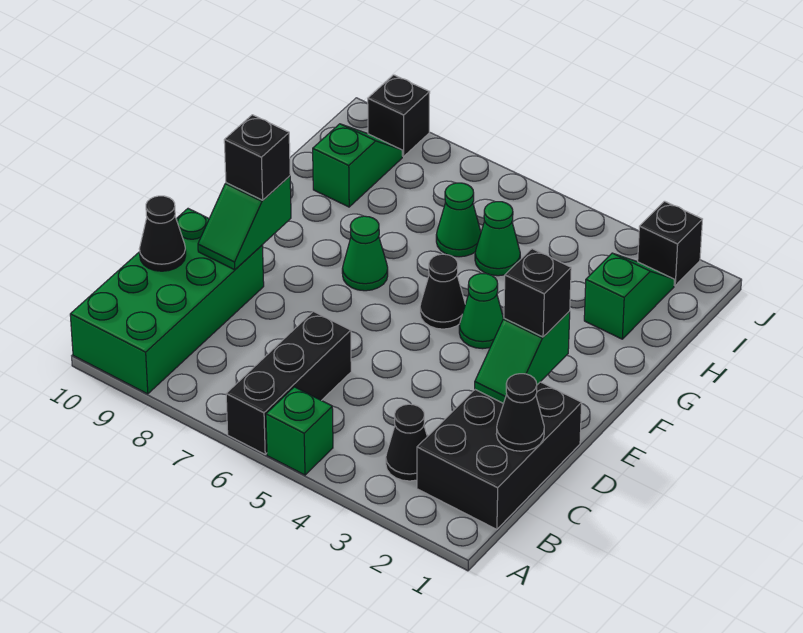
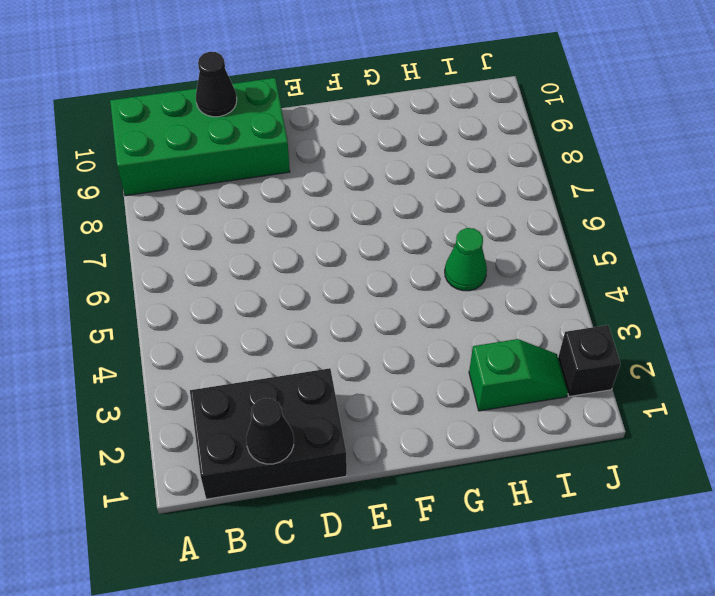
none -> green 1x1 brick [266,387,333,475]
none -> black 1x3 brick [226,311,351,454]
none -> black 1x1 cone [386,404,427,481]

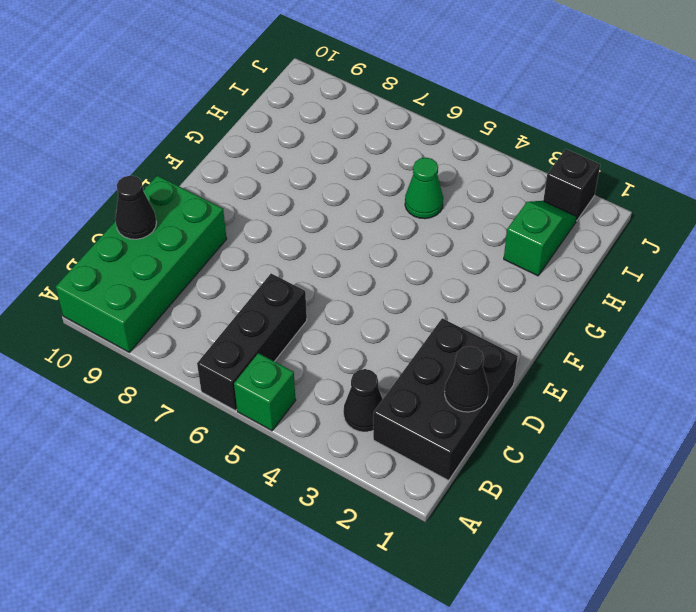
none -> green 1x1 cone [459,274,503,349]
none -> black 1x1 cone [420,254,465,329]
none -> green 1x1 cone [342,216,388,291]

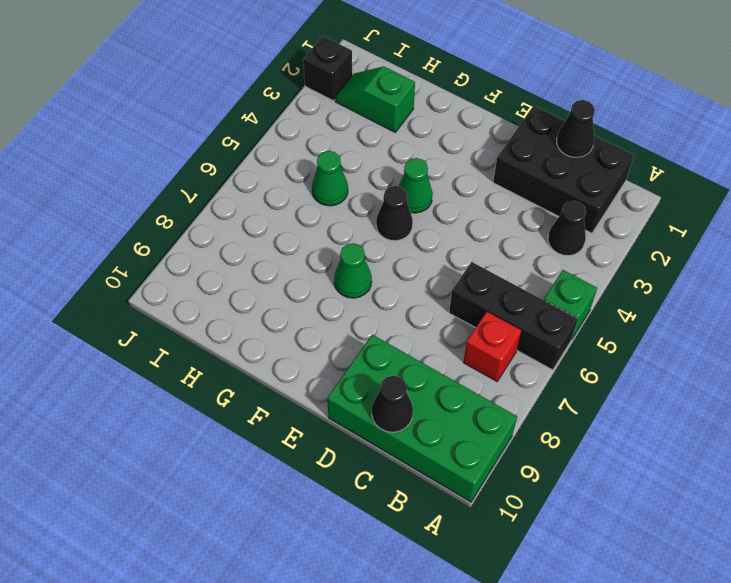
red 1x1 brick [464,312,521,381] -> none
none -> green 1x1 cone [436,183,481,257]
none -> green 1x2 slope [313,124,402,207]
none -> black 1x1 brick [368,75,430,156]

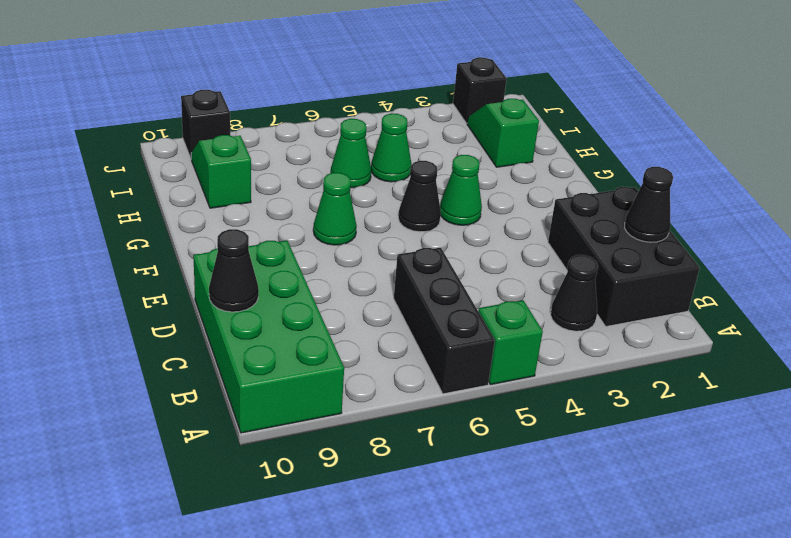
none -> green 1x2 slope [475,311,570,404]
none -> green 1x2 slope [198,176,291,270]
none -> black 1x1 brick [504,249,571,337]

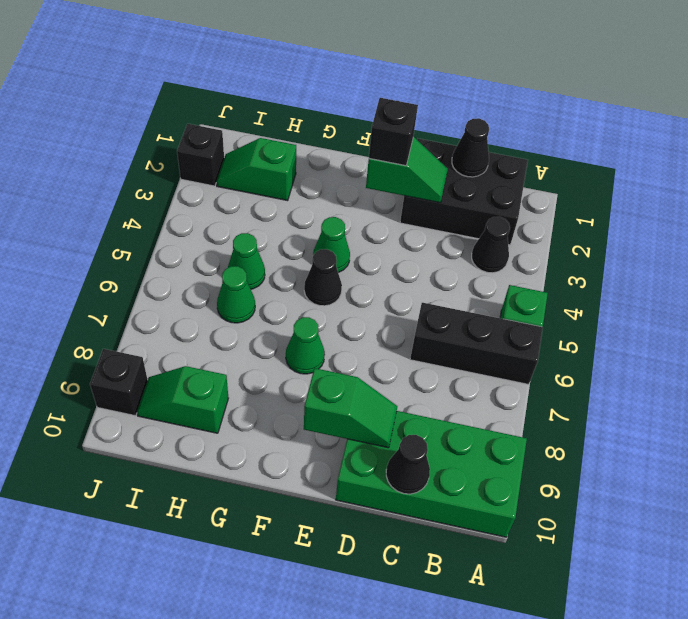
none -> black 1x1 brick [224,115,290,200]

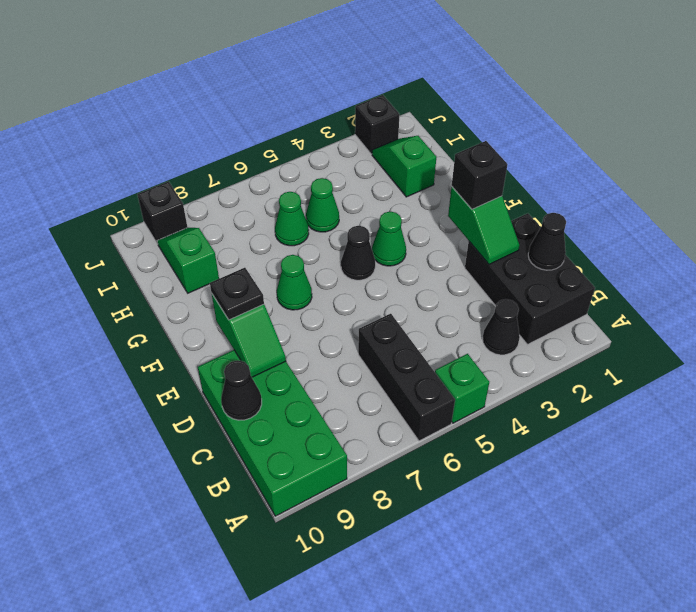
black 1x1 plate [210,268,264,320] -> black 1x1 brick [224,115,290,200]

